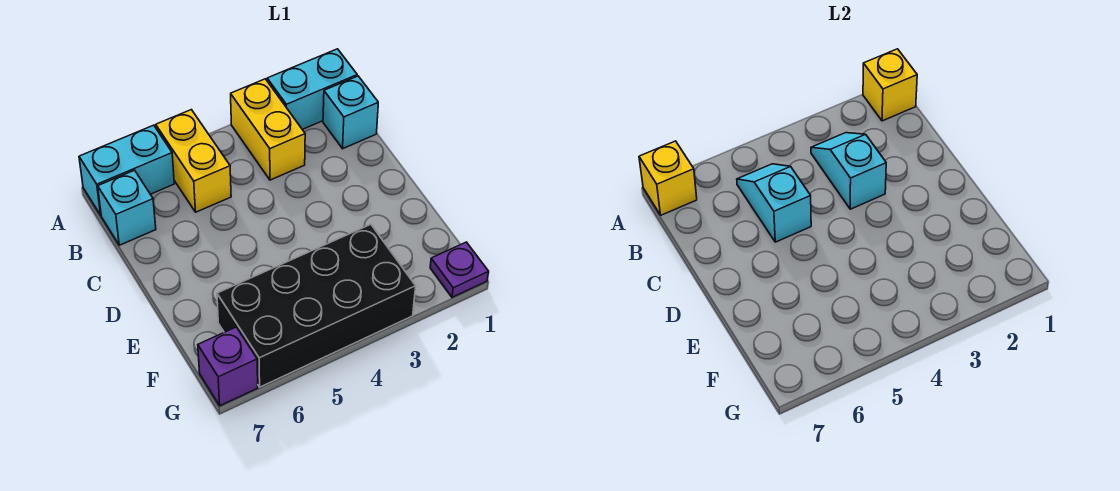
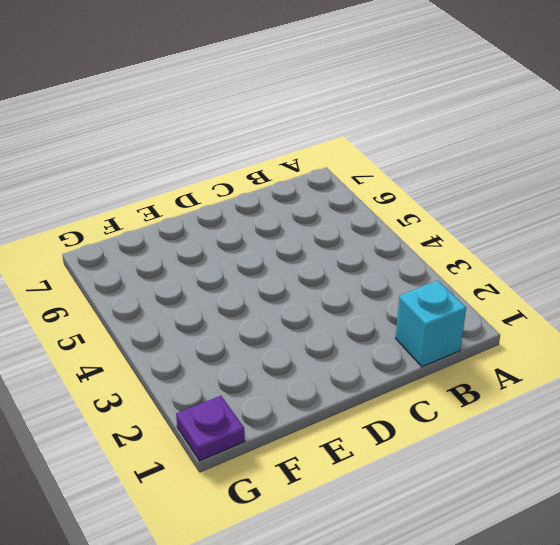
none -> cyan 1x2 brick [267,49,357,129]
none -> yellow 1x2 brick [231,79,305,180]
none -> yellow 1x2 brick [156,110,231,212]

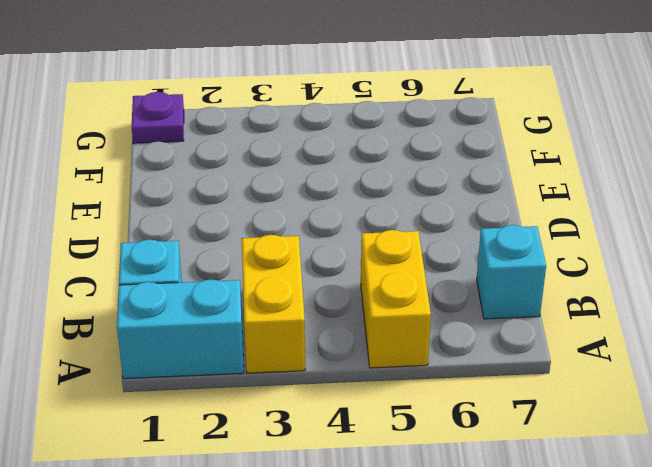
none -> cyan 1x2 brick [79,125,174,215]
none -> black 2x4 brick [217,224,416,387]
none -> purple 1x1 brick [198,327,258,406]

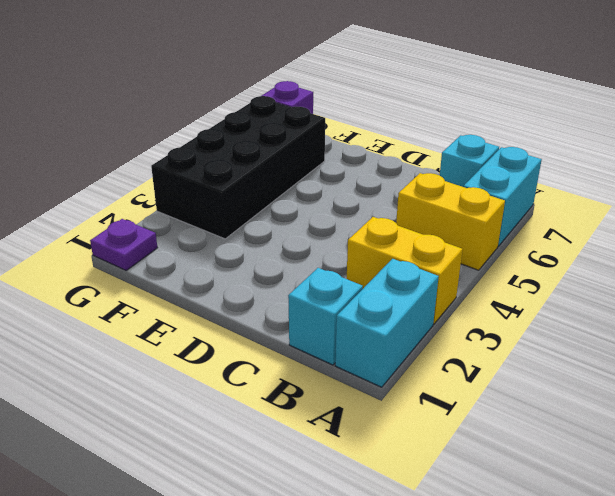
none -> yellow 1x1 brick [863,49,917,121]
none -> yellow 1x1 brick [639,141,697,215]
none -> cyan 1x2 slope [811,133,886,209]

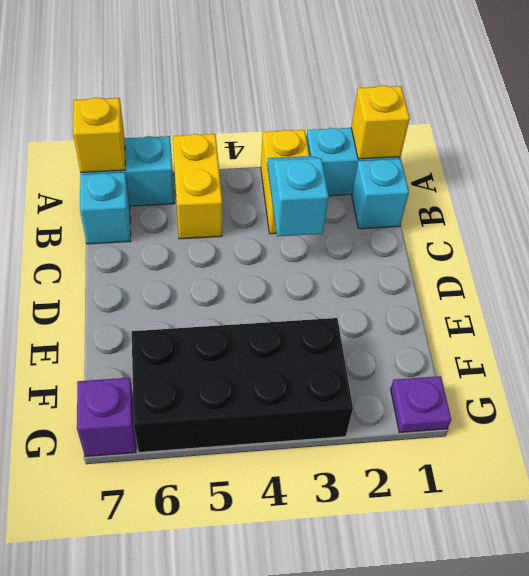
none -> cyan 1x2 slope [737,164,811,242]

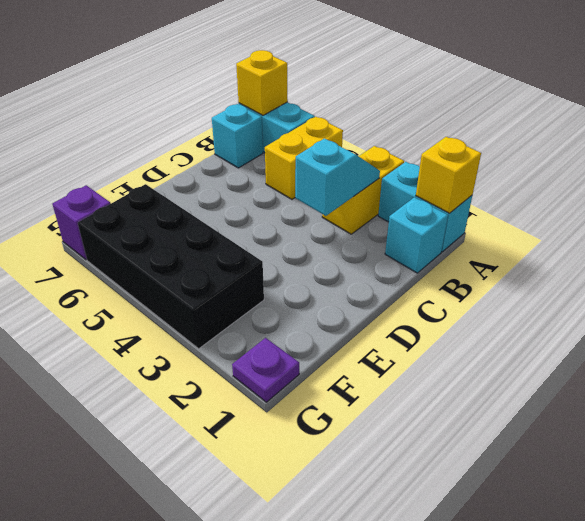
none -> cyan 1x2 slope [737,164,811,242]

